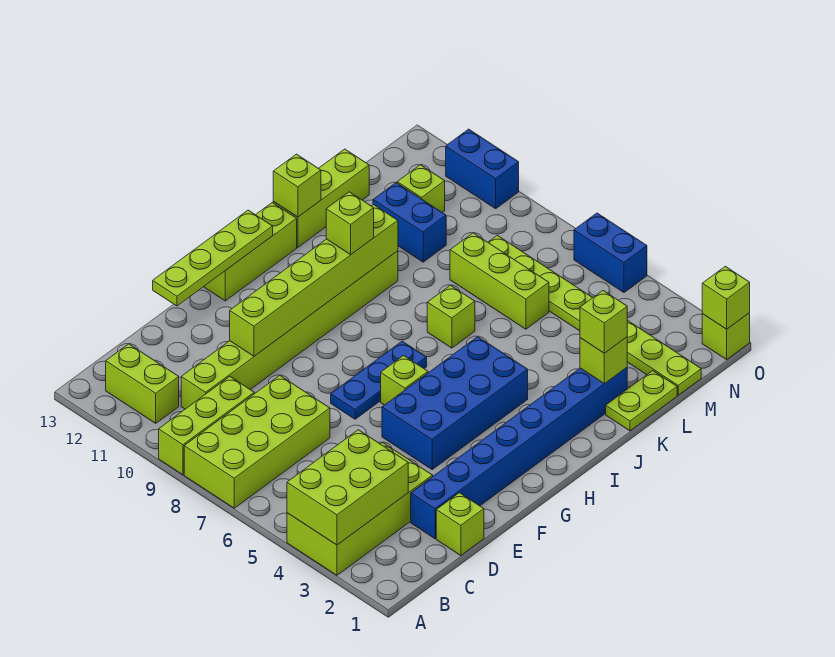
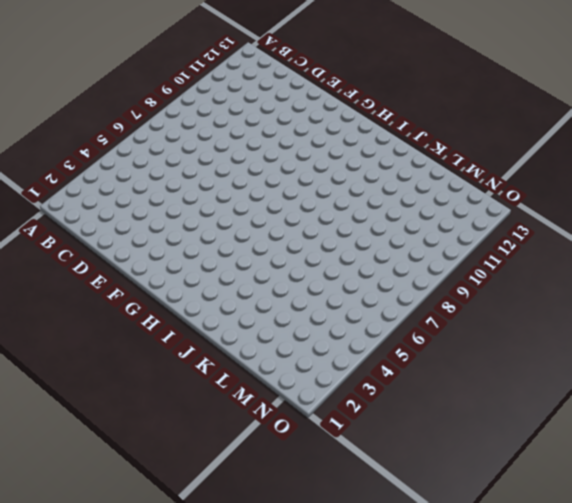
none -> lime 2x4 brick [287,442,433,575]
none -> lime 2x4 brick [184,375,330,508]
none -> lime 1x3 brick [159,377,254,475]

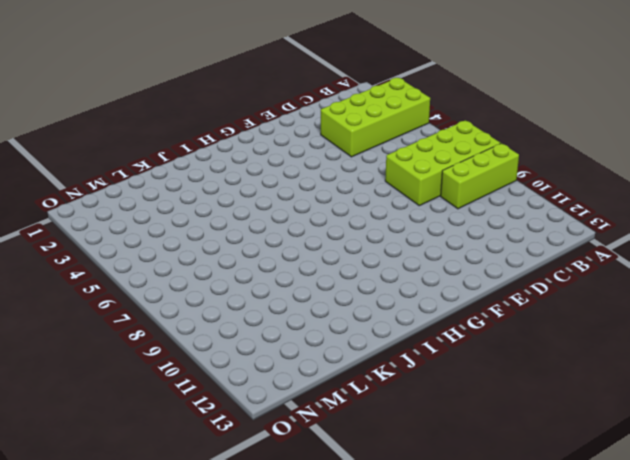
none -> lime 1x2 brick [106,344,179,423]
none -> lime 1x8 brick [181,251,398,409]
none -> lime 1x1 brick [436,493,484,555]

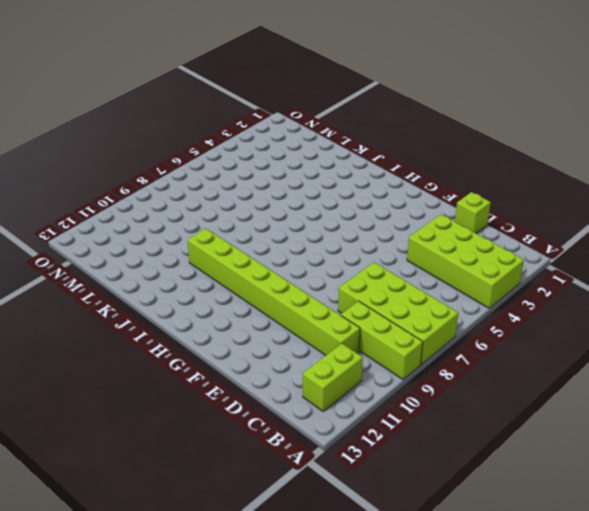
none -> blue 1x8 brick [411,368,627,539]
none -> blue 2x4 brick [382,337,528,469]
none -> blue 1x3 plate [331,341,427,419]

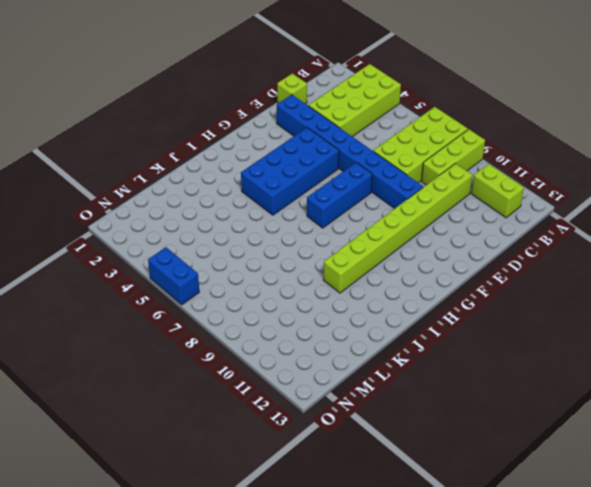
blue 1x8 brick [277,95,423,209] -> blue 1x8 brick turned to [411,368,627,539]
blue 1x3 brick [307,162,372,228] -> blue 1x3 plate [331,341,427,419]
none -> lime 1x1 brick [381,356,428,405]
none -> lime 1x3 brick [204,203,297,301]
none -> lime 1x1 brick [427,285,475,348]

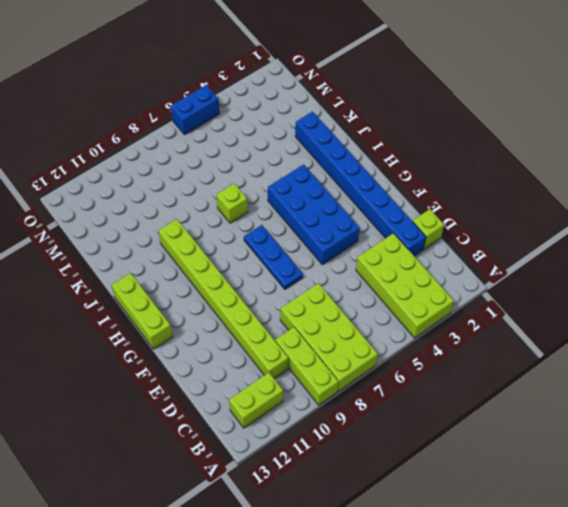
none -> lime 1x1 brick [381,356,428,405]
none -> lime 1x3 brick [273,149,369,247]
none -> lime 1x2 plate [606,371,677,431]

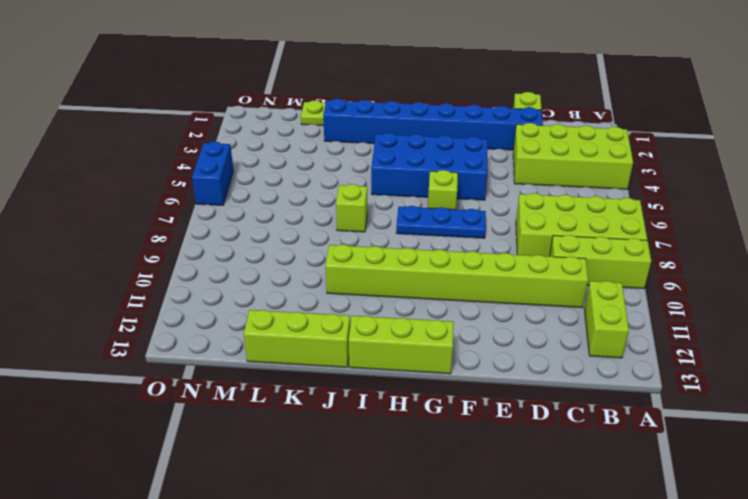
none -> lime 1x3 brick [450,233,549,329]
none -> blue 1x2 brick [373,183,446,262]
none -> lime 1x8 plate [488,235,701,395]

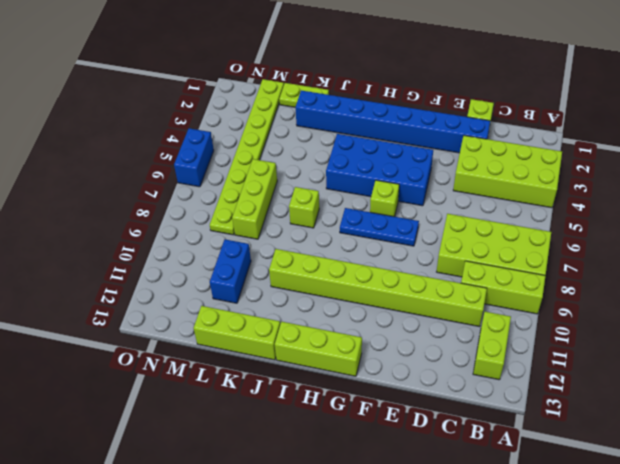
none -> lime 1x1 brick [397,165,445,213]
none -> lime 1x1 brick [702,313,750,359]
none -> blue 1x2 brick [446,129,519,209]

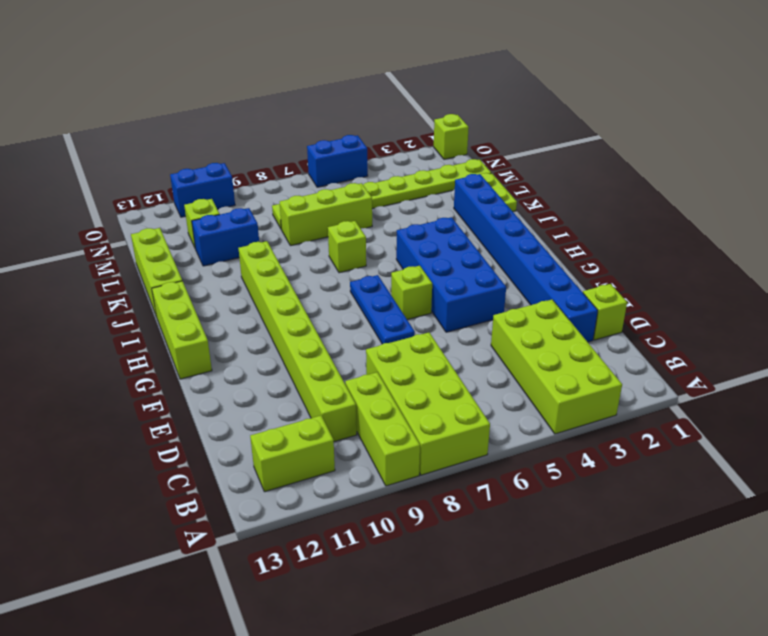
none -> lime 2x3 brick [287,430,408,545]
none -> lime 1x6 brick [230,205,398,356]
none -> lime 1x4 plate [153,210,273,306]

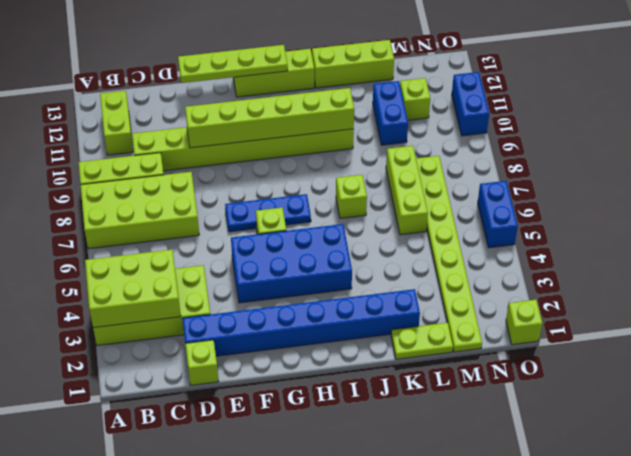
none -> lime 1x1 brick [273,154,321,217]
none -> lime 1x1 brick [580,337,627,384]
none -> lime 1x1 brick [702,266,750,329]

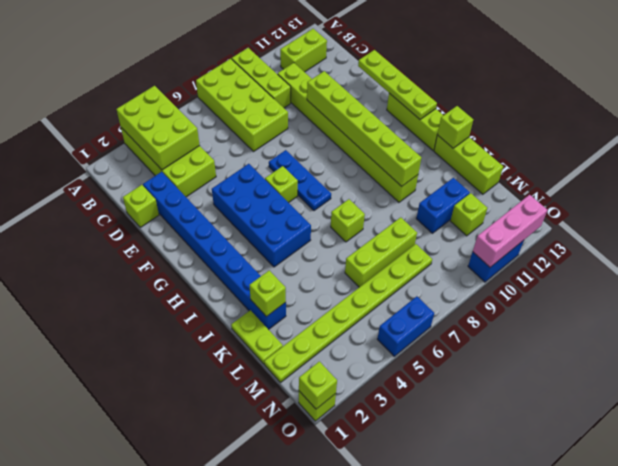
pink 1x3 brick [473,195,547,267] -> none
none -> lime 1x1 brick [326,192,374,254]
none -> lime 1x1 brick [580,291,627,353]

